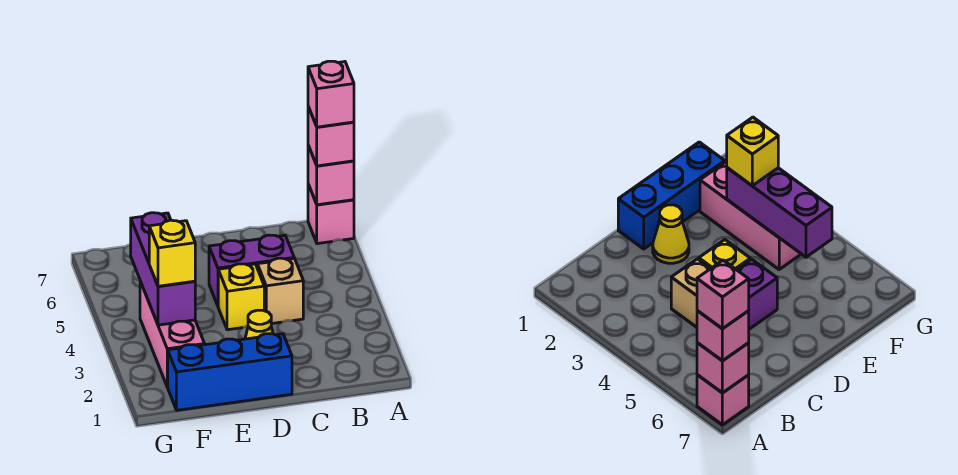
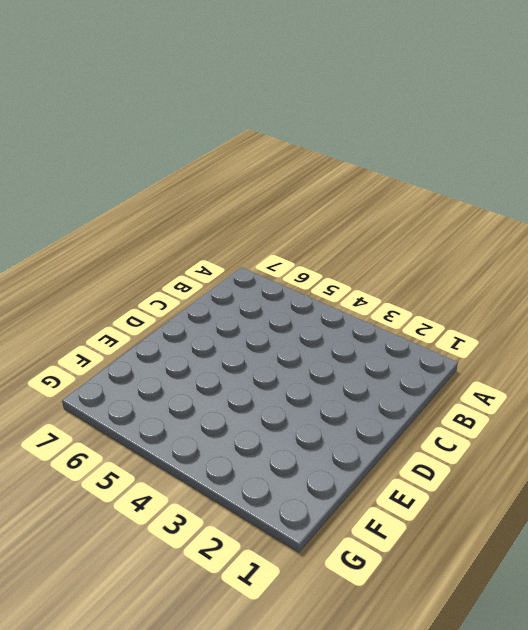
none -> pink 1x1 brick [308,184,354,244]
none -> tan 1x1 brick [257,258,303,324]
none -> purple 1x2 brick [209,235,294,306]

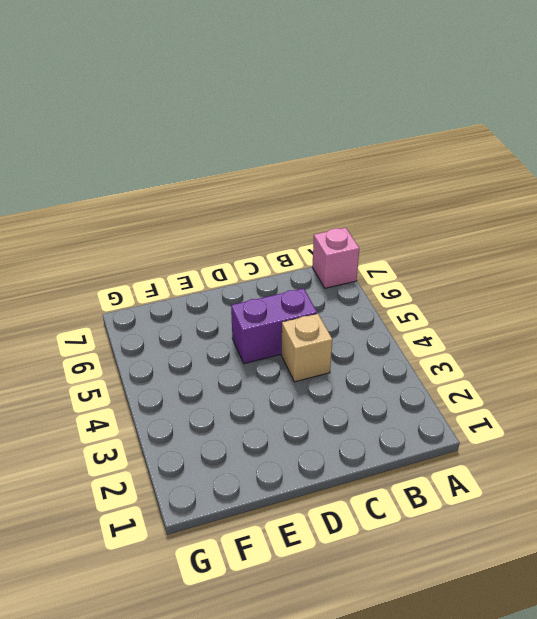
none -> blue 1x3 brick [168,334,292,410]
none -> yellow 1x1 cone [245,310,273,339]
none -> yellow 1x1 brick [218,264,264,330]

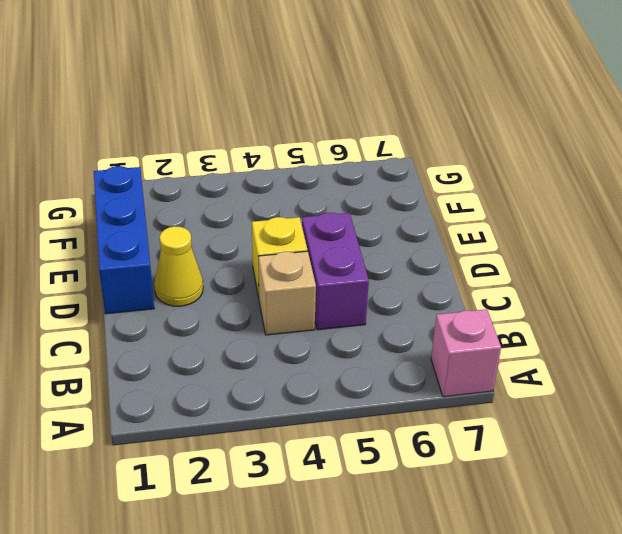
none -> pink 1x3 brick [140,281,205,387]
none -> pink 1x1 brick [308,145,354,205]
none -> purple 1x3 brick [131,213,195,325]

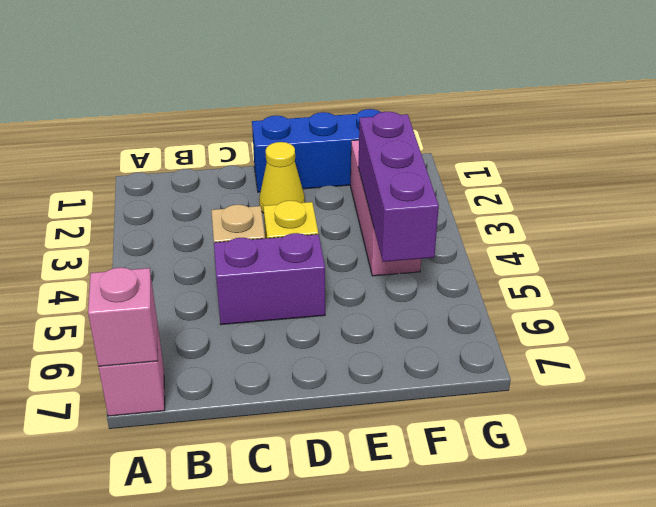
none -> pink 1x1 brick [308,107,354,166]
none -> yellow 1x1 brick [149,220,195,286]
none -> pink 1x1 brick [308,61,354,127]

